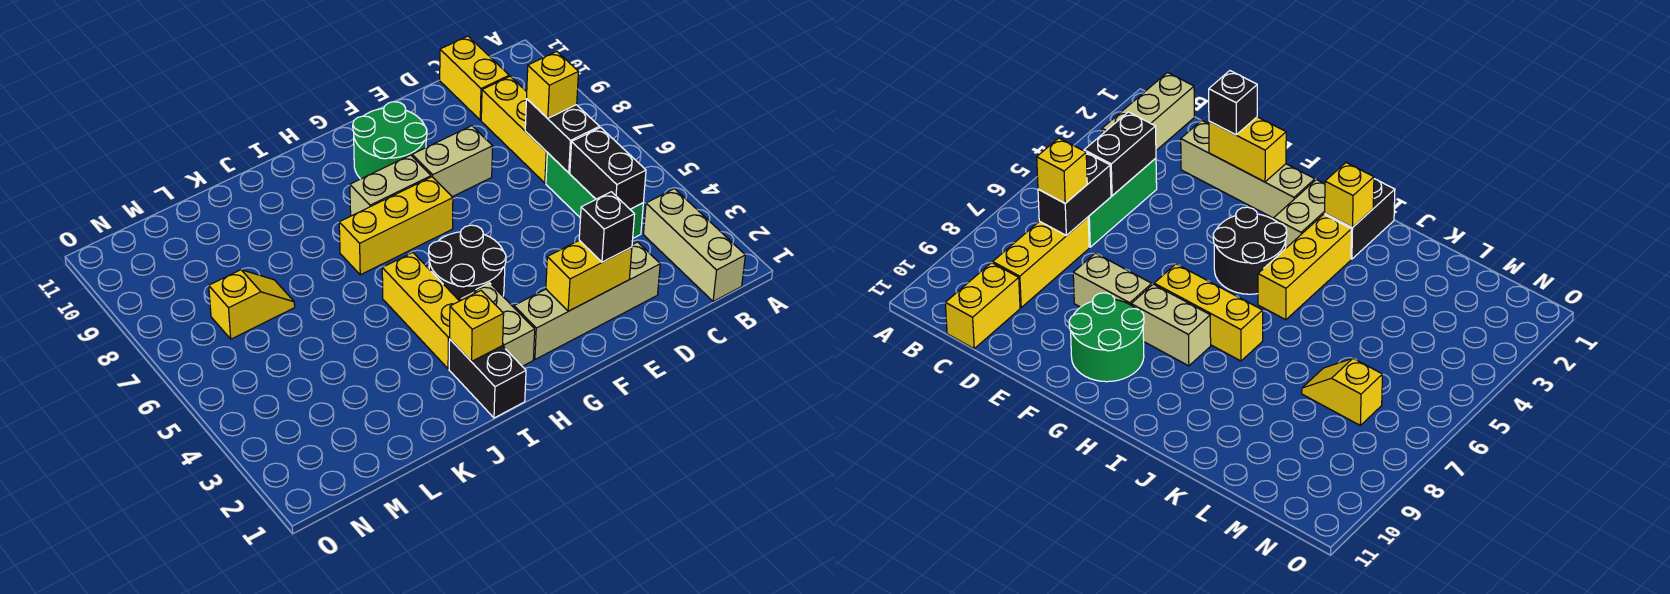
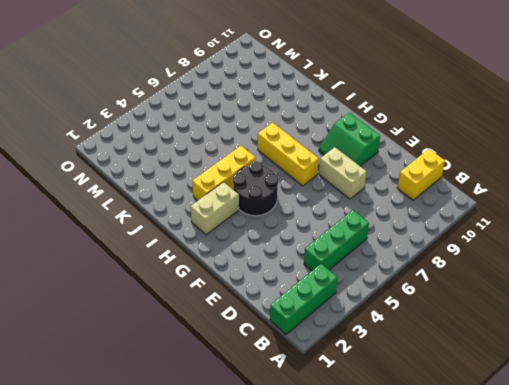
green 1x3 brick [270,264,338,334] -> tan 1x3 brick [643,189,745,302]
green 2x2 slope [319,113,380,166] -> green 2x2 round brick [353,102,427,179]
none -> yellow 1x3 brick [481,76,548,183]
none -> tan 1x4 brick [514,242,660,359]
none -> tan 1x2 brick [350,155,431,216]

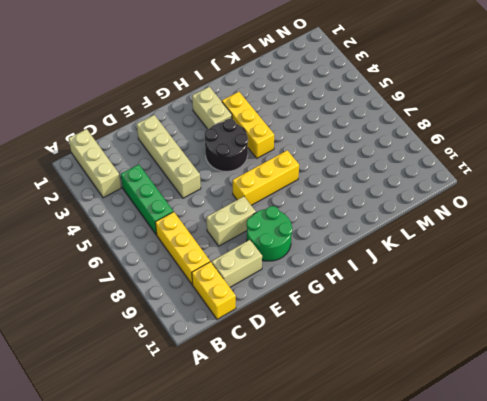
tan 1x2 brick [212,240,262,287] -> tan 1x2 brick moved to [350,155,431,216]
tan 1x4 brick [137,115,201,198] -> tan 1x4 brick turned to [514,242,660,359]
none -> black 1x2 brick [449,339,526,418]
none -> yellow 1x2 slope [209,270,295,339]
none -> black 1x2 brick [570,128,646,209]

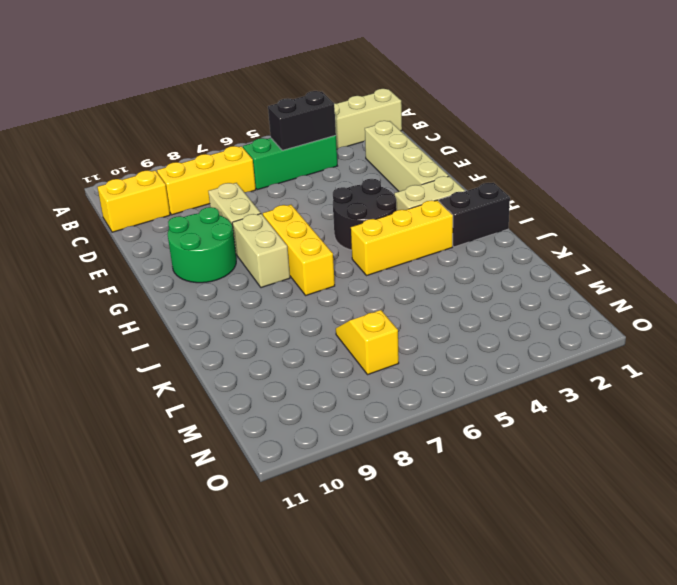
none -> black 1x2 brick [525,99,599,173]
none -> yellow 1x2 brick [546,240,632,311]
none -> yellow 1x1 brick [450,291,504,362]

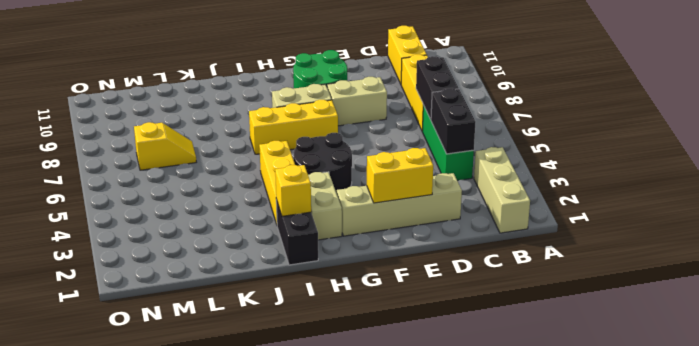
none -> yellow 1x1 brick [527,51,578,118]
none -> black 1x1 brick [579,192,635,262]

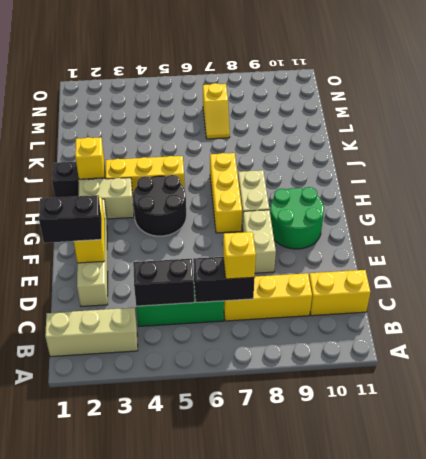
black 1x2 brick [39,195,102,243] -> black 1x1 brick [579,192,635,262]

